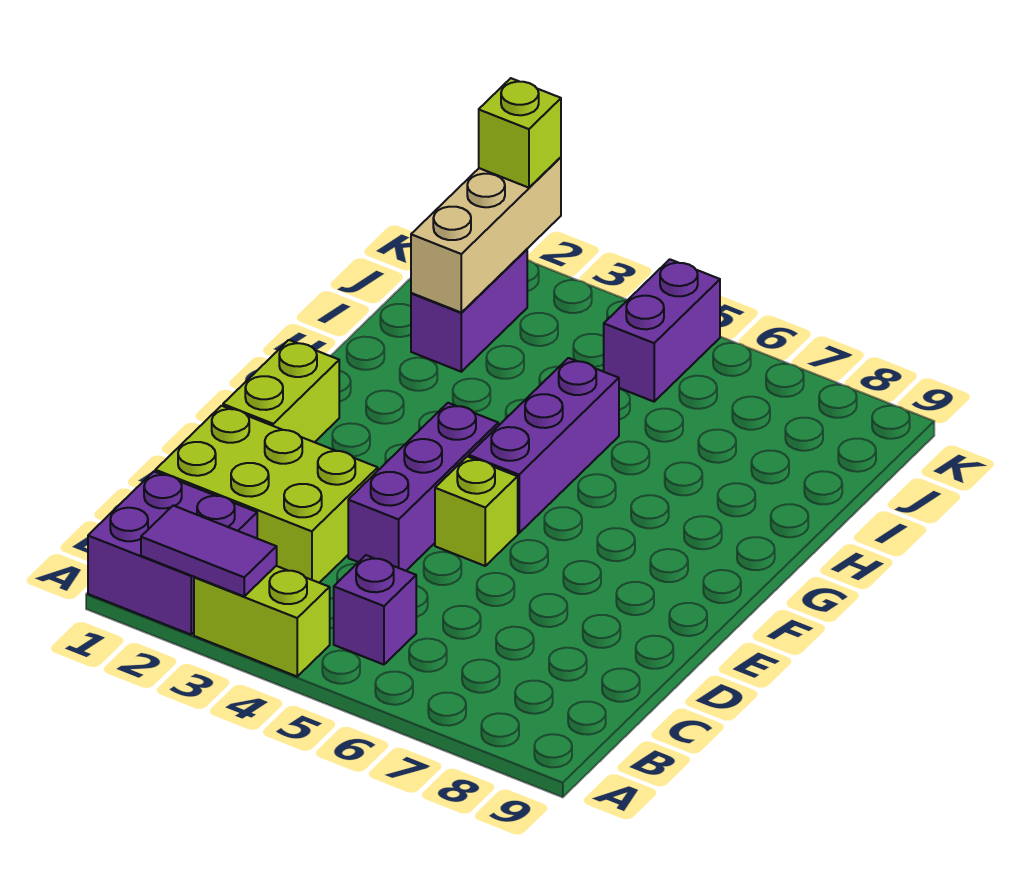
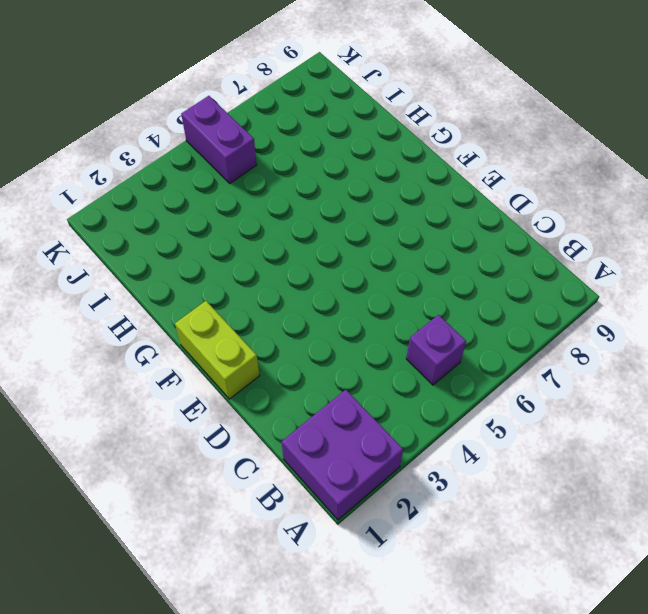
none -> lime 1x2 brick [194,566,330,676]
none -> lime 2x3 brick [155,406,378,583]
none -> purple 1x3 brick [348,403,498,571]

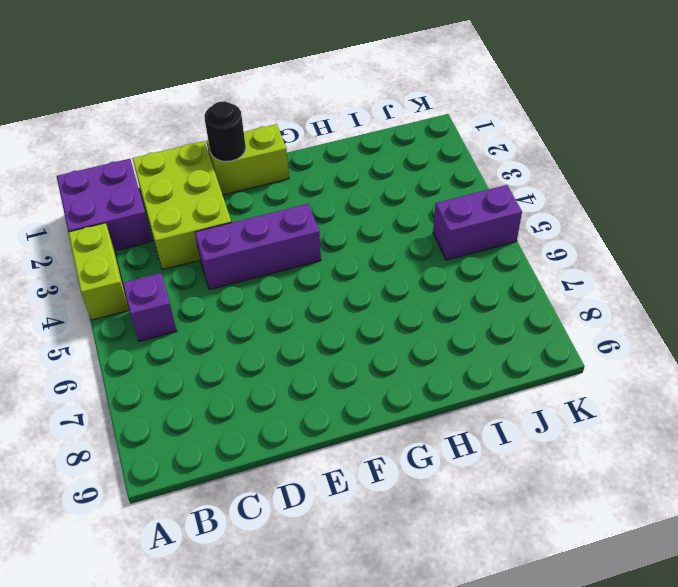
black 1x1 round brick [204,101,246,162] -> none
none -> lime 1x1 brick [435,457,518,566]
none -> purple 1x3 brick [469,358,619,533]
none -> purple 1x2 brick [411,249,527,372]

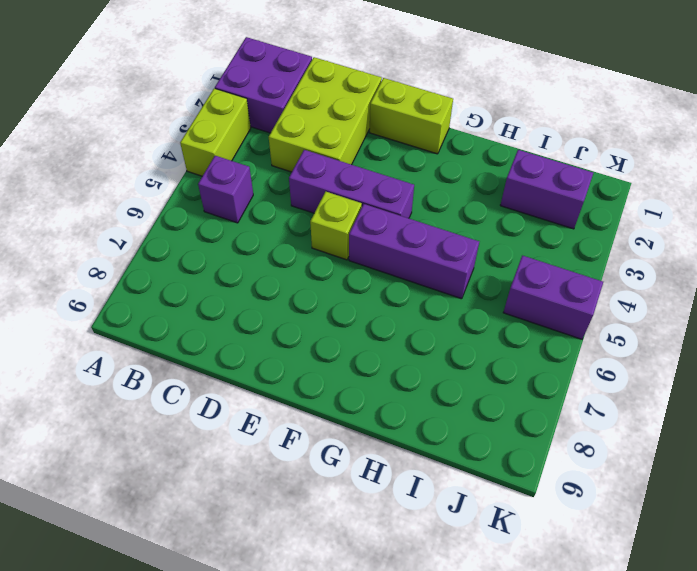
none -> purple 1x2 tile [141,506,277,596]
none -> tan 1x3 brick [411,157,561,312]
none -> lime 1x1 brick [479,78,561,188]

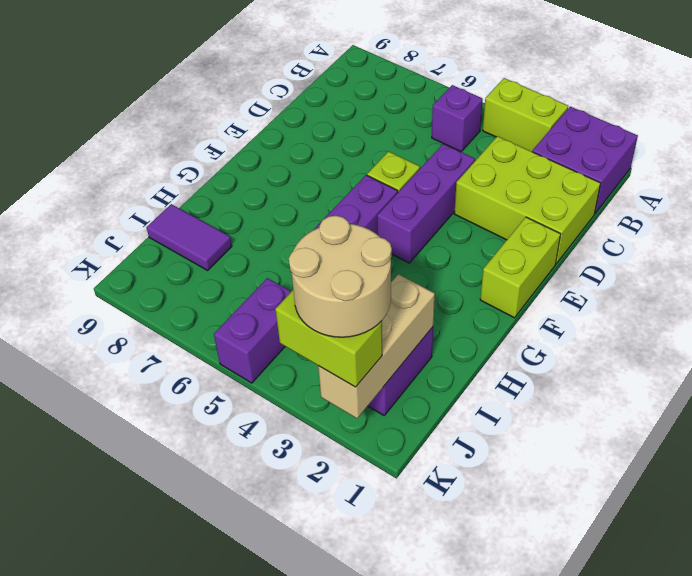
purple 1x2 tile [146,204,232,270] -> purple 1x2 tile moved to [141,506,277,596]
tan 2x2 round brick [289,216,392,337] -> none
lime 1x2 brick [275,290,382,387] -> lime 1x1 brick [479,78,561,188]

